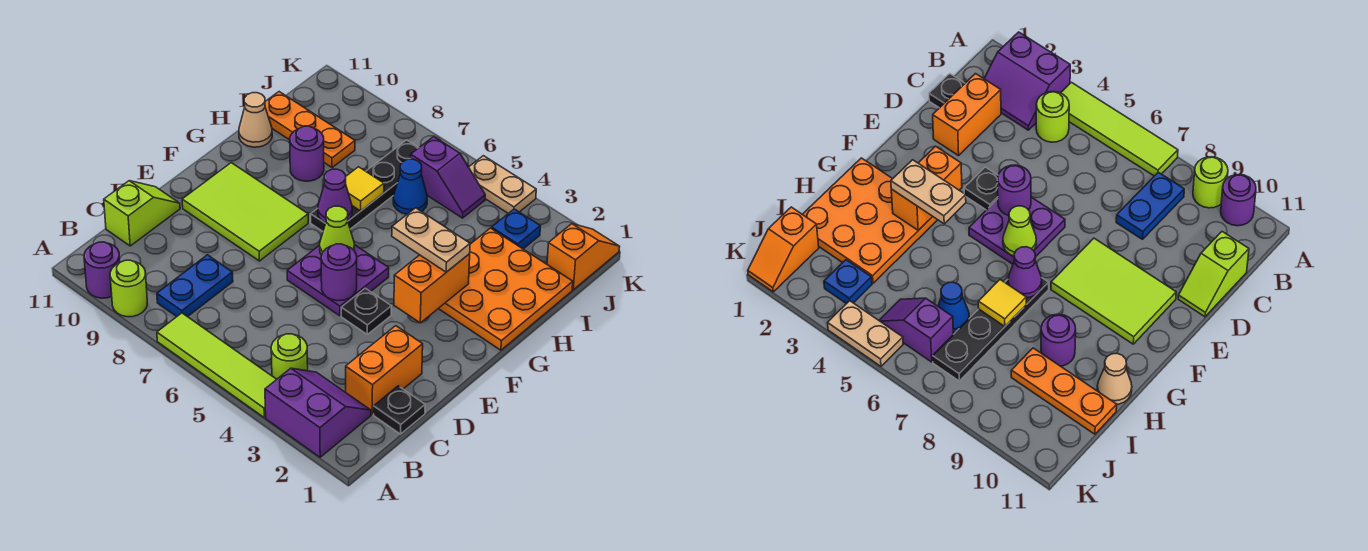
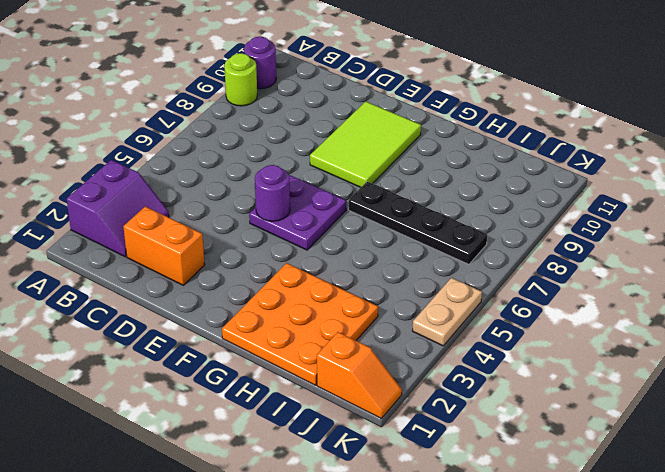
none -> lime 1x4 tile [157,313,277,418]
none -> lime 1x1 round brick [271,334,308,379]
none -> blue 1x2 plate [157,255,233,317]

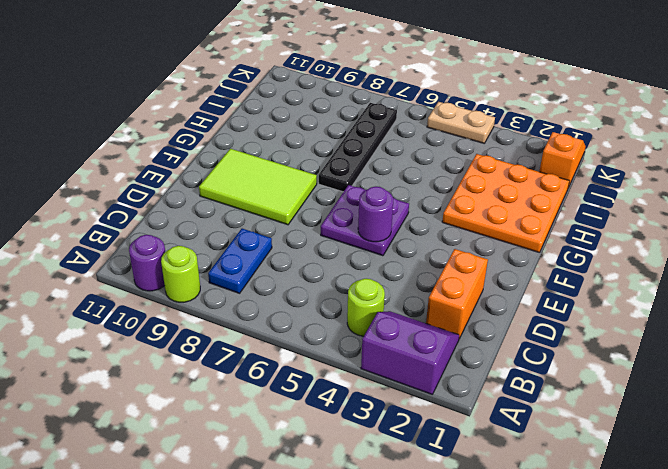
none -> lime 1x4 tile [157,313,277,418]
none -> black 1x1 plate [374,386,425,434]
none -> lime 1x2 slope [104,181,180,246]

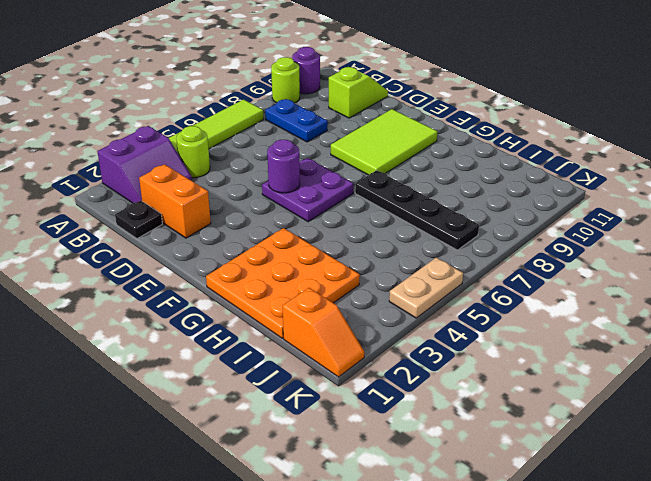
lime 1x2 slope [329,67,388,118] -> lime 1x2 slope turned to [104,181,180,246]
none -> black 1x1 plate [341,288,391,334]
none -> purple 1x1 round brick [290,126,324,181]
none -> tan 1x1 cone [239,93,272,147]

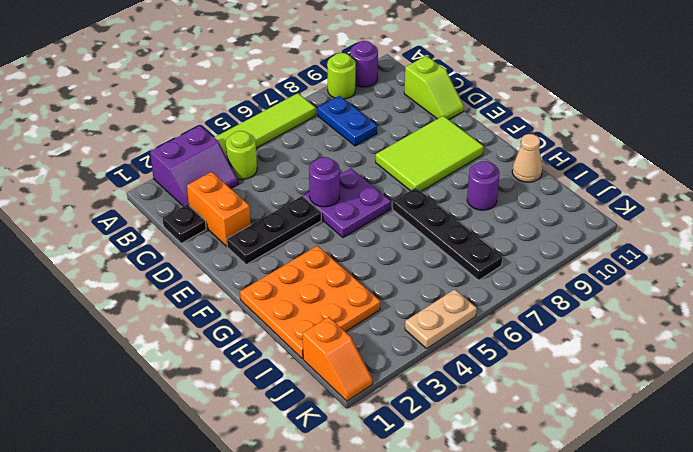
black 1x3 plate [227,196,321,265] -> black 1x1 plate [341,288,391,334]
none -> blue 1x1 cone [393,159,427,214]
none -> orange 1x3 plate [265,92,355,168]
none -> blue 1x1 plate [492,209,540,249]

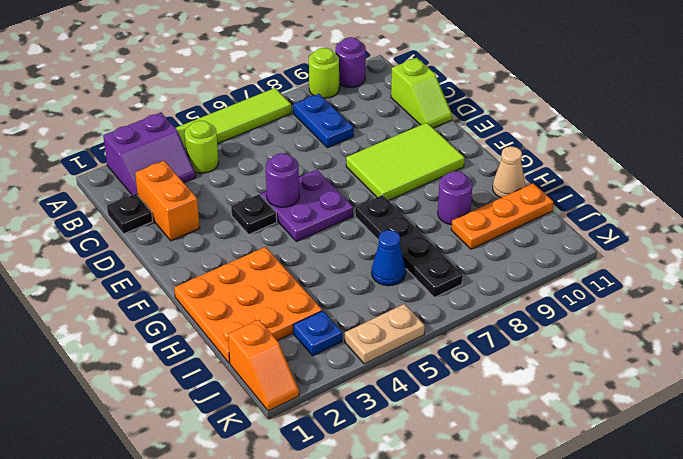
none -> purple 1x2 slope [411,137,485,218]
none -> orange 1x2 brick [394,254,470,323]
none -> lime 1x1 cone [320,206,354,255]

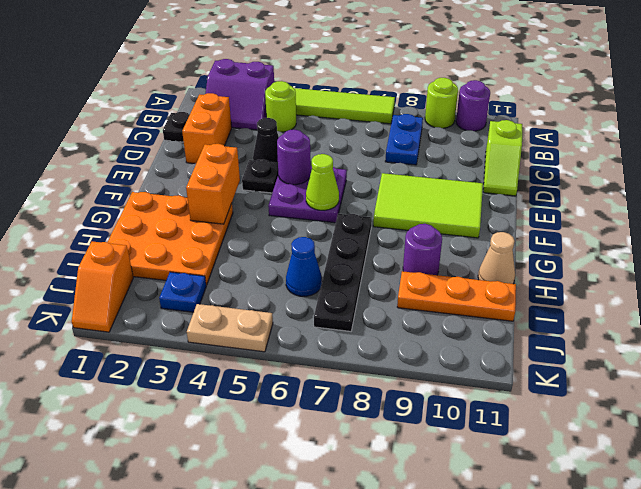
black 1x1 cone [253,118,279,163] -> none
none -> purple 1x2 slope [411,137,485,218]
none -> purple 1x1 cone [318,169,352,223]
none -> yellow 1x1 tile [346,167,384,211]

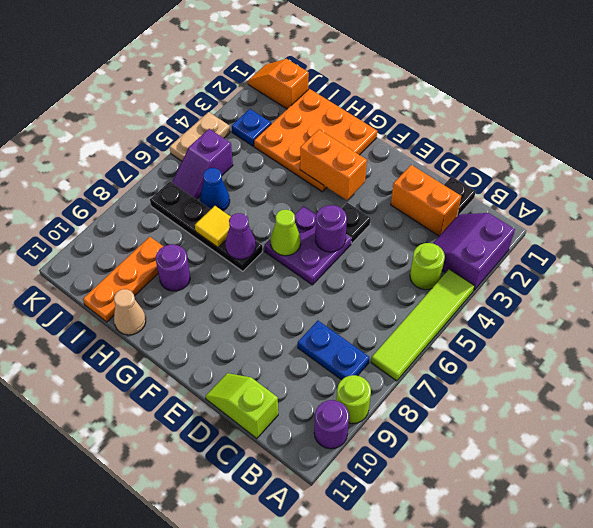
purple 1x2 slope [172,129,233,199] -> purple 1x2 slope turned to [411,137,485,218]
none -> lime 2x3 tile [182,163,308,261]
none -> tan 1x2 plate [392,208,470,272]

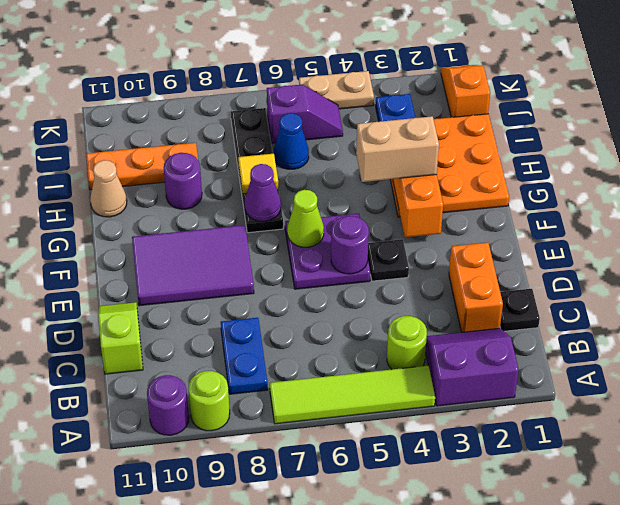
purple 2x3 tile [132,225,254,306] -> lime 2x3 tile [182,163,308,261]
tan 1x2 brick [356,116,439,182] -> tan 1x2 plate [392,208,470,272]

